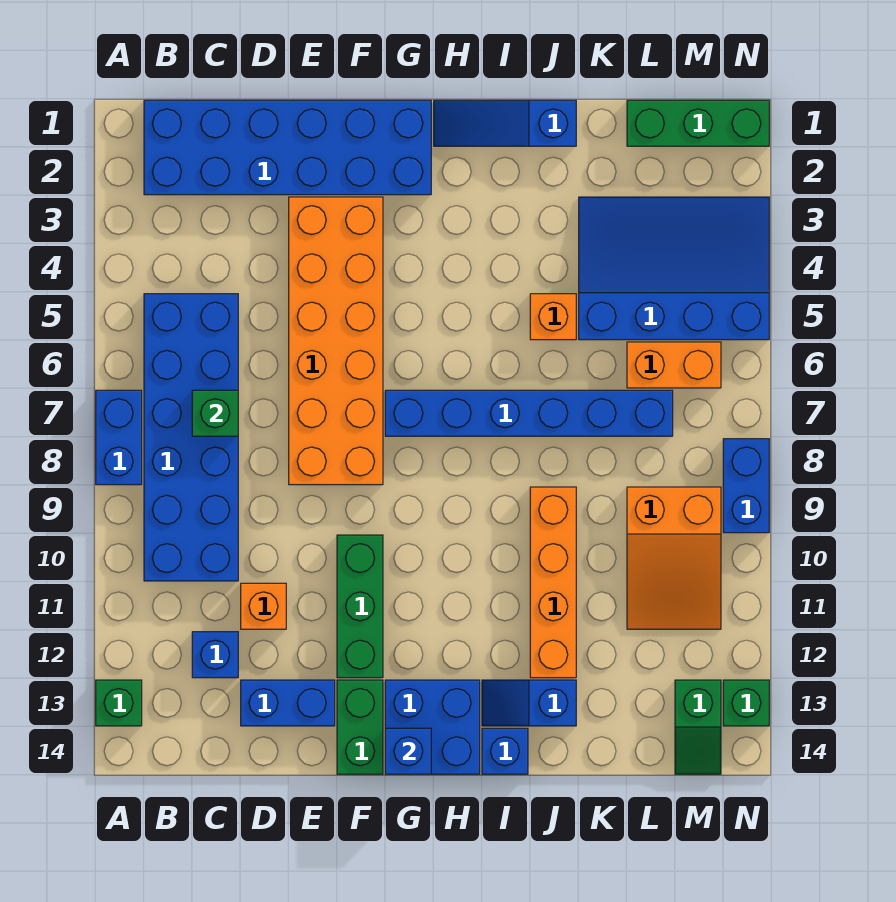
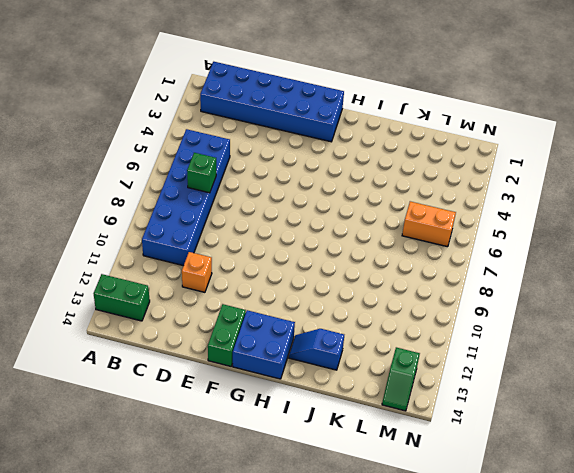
green 1x2 brick [94,274,150,321] -> green 1x1 brick [96,680,142,726]
none -> blue 1x2 brick [96,390,142,485]
none -> blue 1x1 brick [192,632,238,678]
none -> blue 1x2 brick [241,680,335,726]

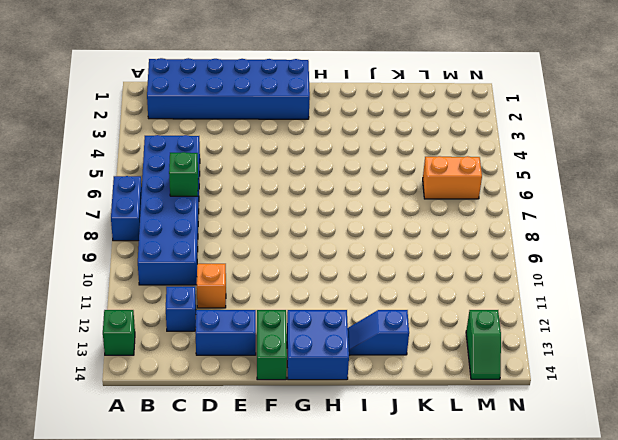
none -> orange 2x6 brick [289,197,383,485]
none -> green 1x3 brick [337,535,383,678]
none -> blue 1x6 brick [385,390,673,436]

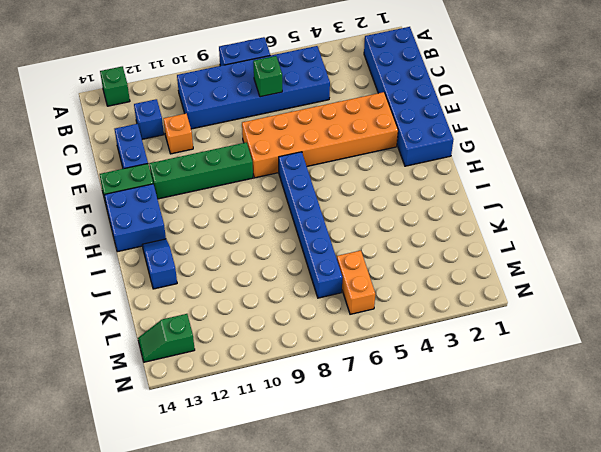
green 1x4 brick [149,142,253,199] -> green 1x3 brick [337,535,383,678]
none -> blue 1x3 slope [434,100,576,146]
none -> blue 1x1 brick [482,728,528,774]
none -> orange 1x1 brick [530,294,576,340]

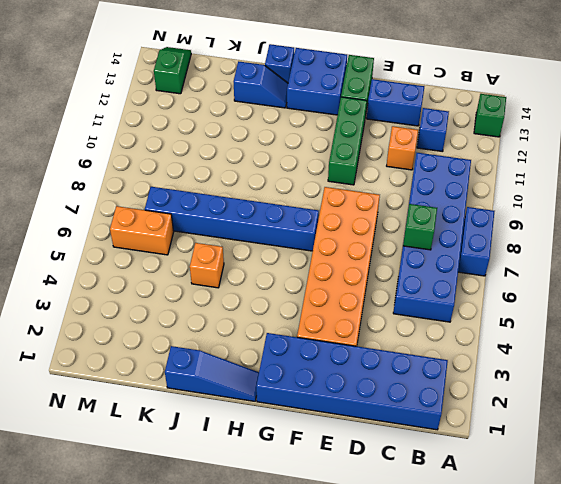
none -> orange 1x4 brick [530,487,576,678]
none -> blue 3x4 slope [579,197,769,340]
none -> green 1x3 brick [627,100,769,146]

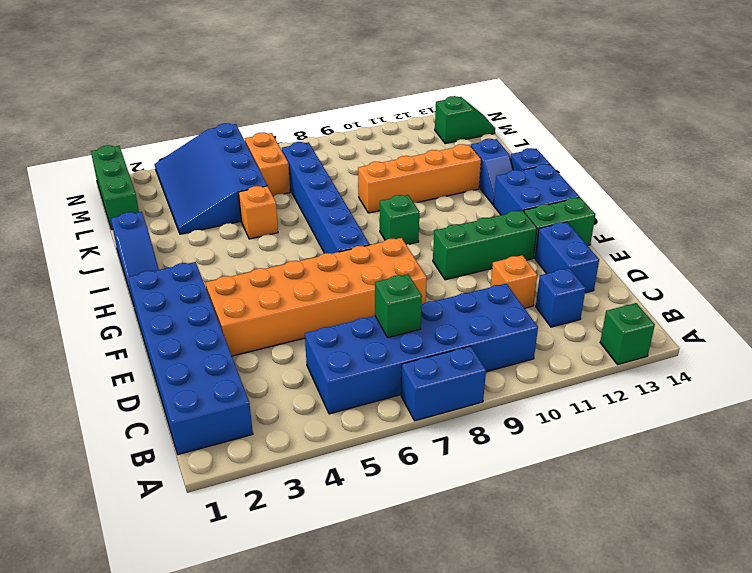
green 1x1 brick [380,195,419,245] -> green 1x1 brick moved to [723,680,769,726]
none -> orange 2x3 slope [627,487,721,629]
none -> blue 1x2 brick [723,439,769,533]
none -> blue 1x1 brick [385,728,431,774]

